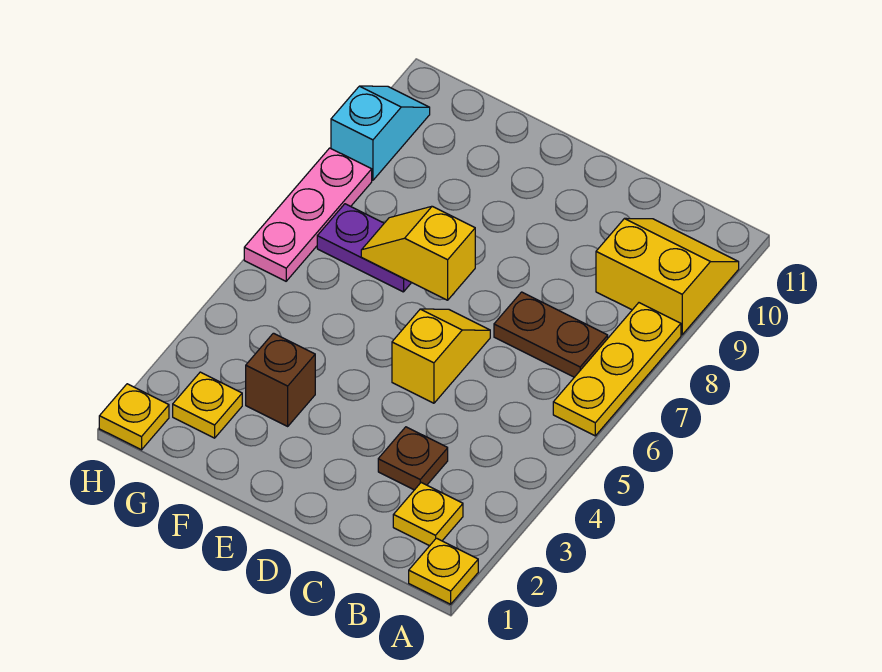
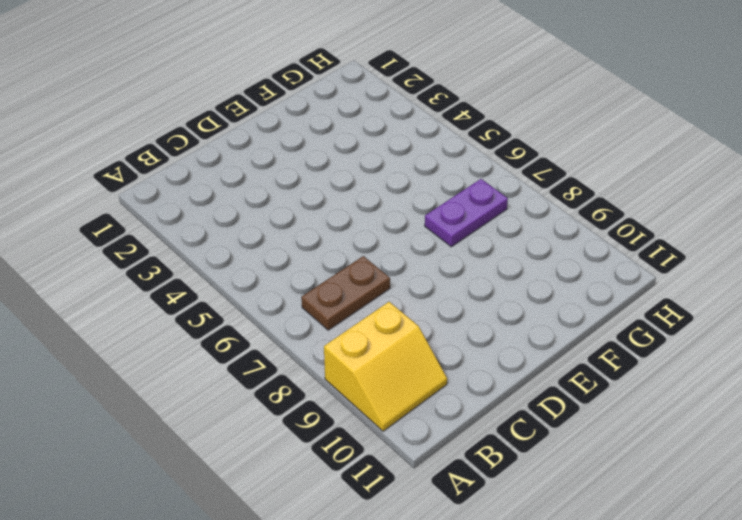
none -> yellow 1x1 plate [409,538,478,604]
none -> yellow 1x3 plate [553,303,681,436]
none -> yellow 1x1 plate [393,483,463,546]

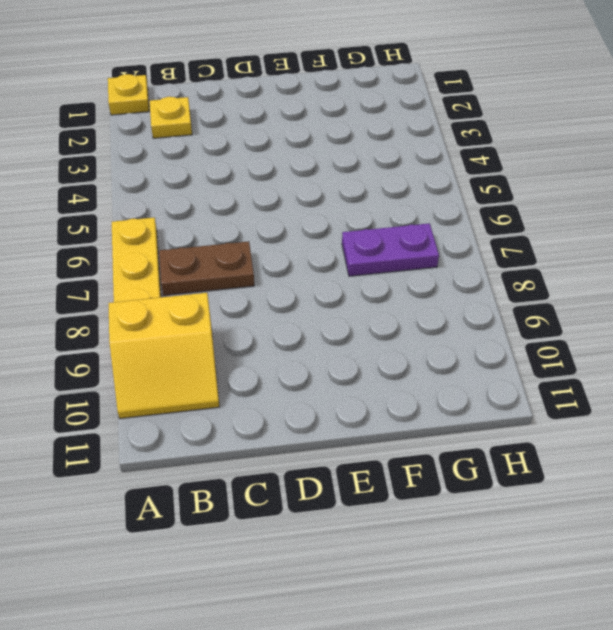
none -> brown 1x1 plate [378,427,448,490]
none -> yellow 1x2 slope [392,309,490,403]
none -> brown 1x1 brick [246,333,315,426]

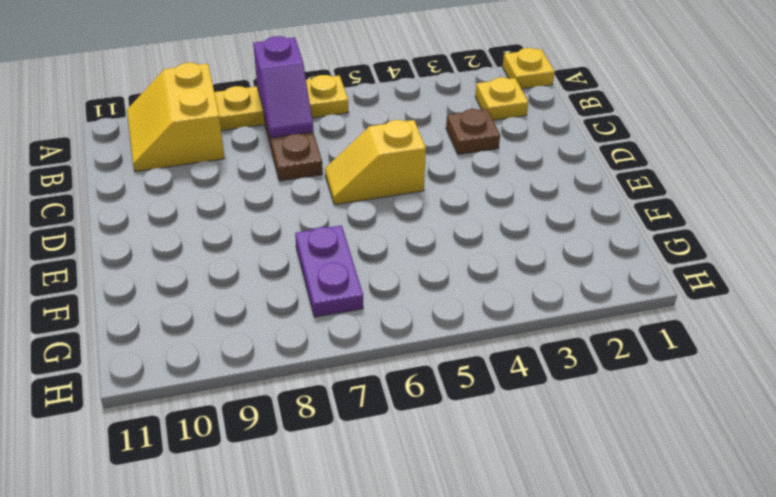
purple 1x2 slope [253,36,313,138] -> none
none -> brown 1x1 brick [246,333,315,426]
none -> yellow 1x1 plate [173,372,242,438]
none -> yellow 1x1 plate [99,384,169,450]

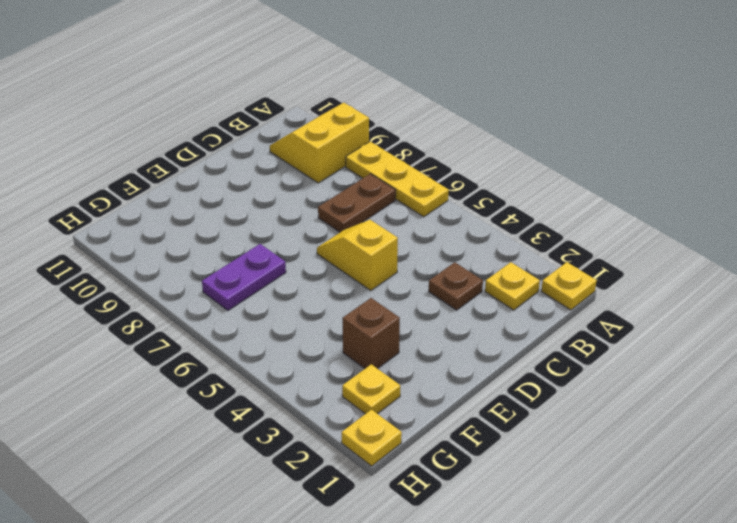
none -> pink 1x3 plate [244,148,372,281]
none -> cyan 1x2 slope [331,86,430,180]
none -> yellow 1x2 slope [361,206,475,300]

